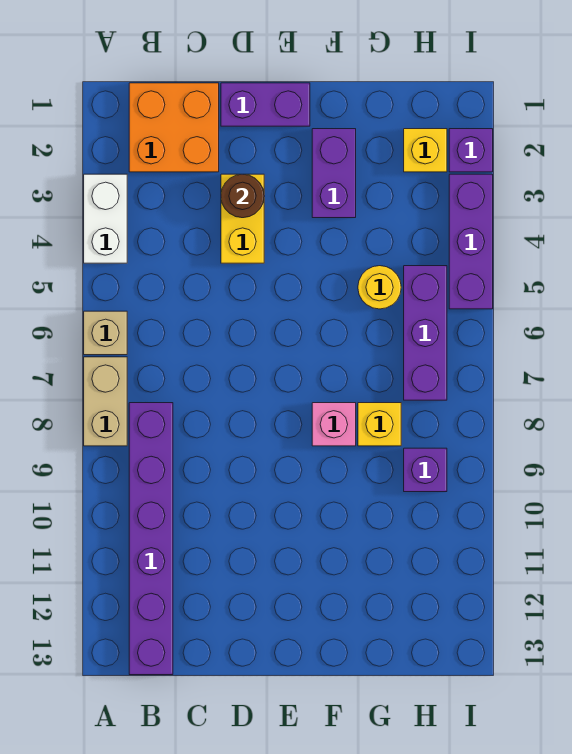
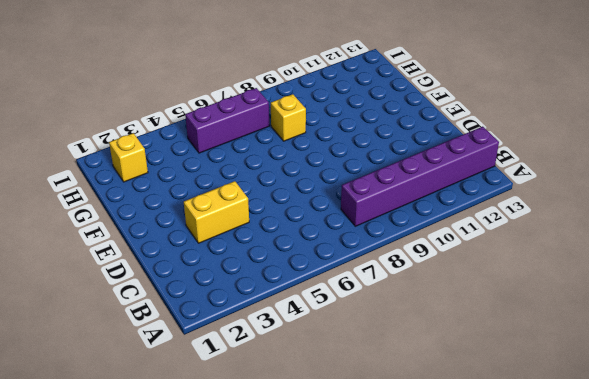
none -> white 1x2 brick [84,174,127,263]
none -> tan 1x1 brick [84,311,127,355]
none -> tan 1x2 brick [84,357,127,446]

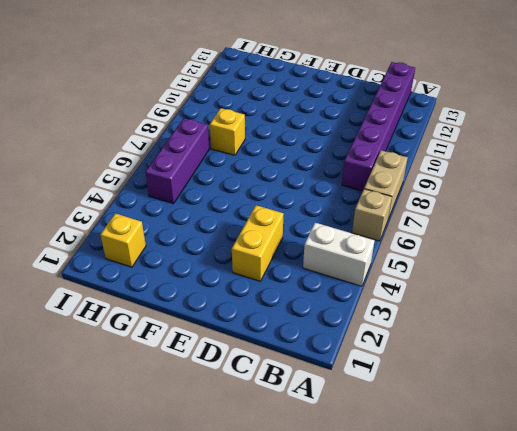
white 1x2 brick [303,223,375,286] -> white 1x2 brick turned to [84,174,127,263]
none -> orange 2x2 brick [129,83,219,172]
none -> purple 1x2 brick [221,83,310,126]
none -> purple 1x2 brick [312,129,356,218]

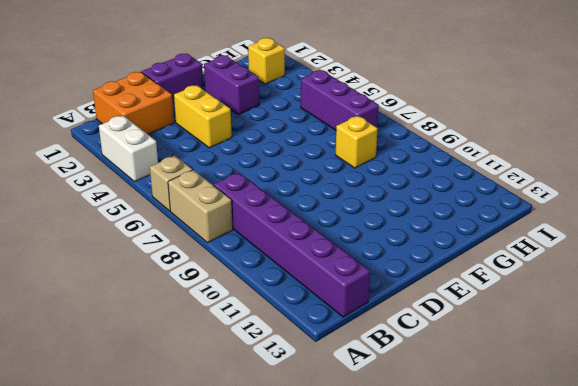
none -> pink 1x1 brick [312,403,356,446]
none -> yellow 1x1 round brick [358,266,401,309]
none -> purple 1x1 brick [404,448,447,492]

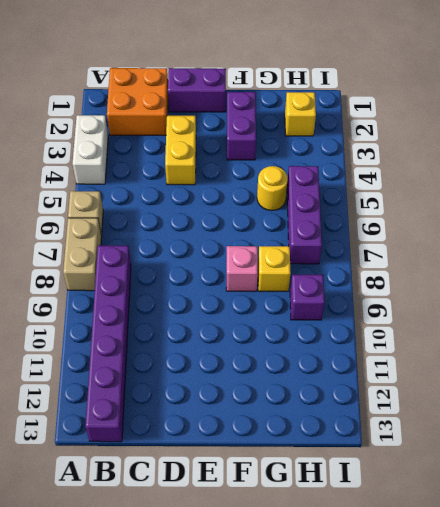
none -> purple 1x1 brick [449,129,493,172]
none -> purple 1x3 brick [449,174,493,309]
none -> brown 1x1 round brick [221,174,264,218]

